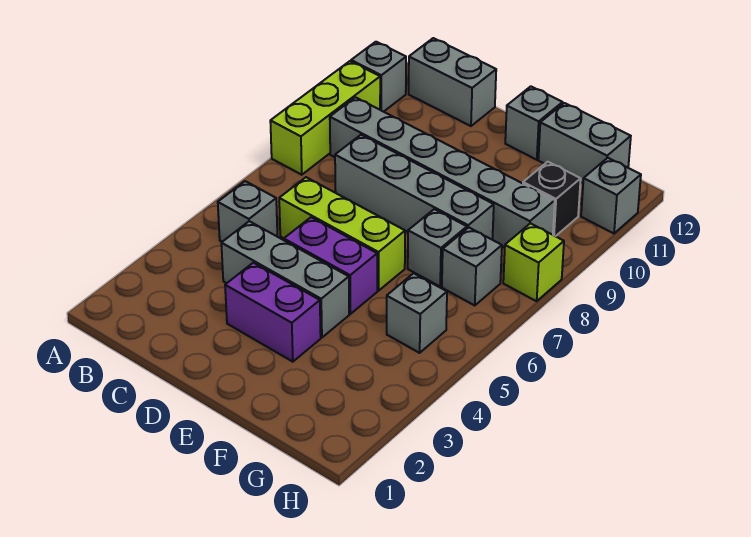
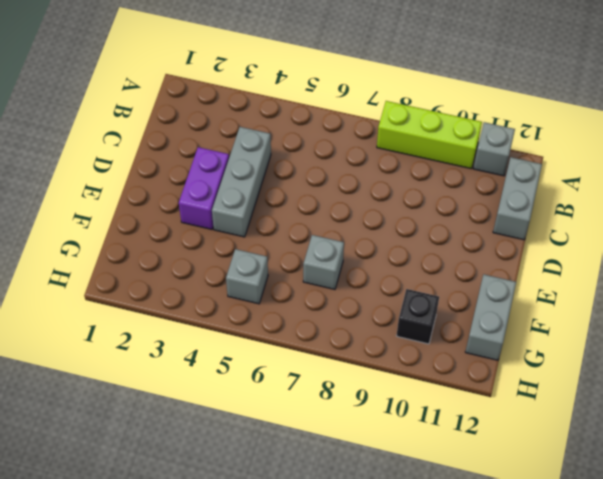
none -> grey 1x1 brick [218,181,277,242]
none -> grey 1x6 brick [330,97,555,247]
none -> lime 1x3 brick [279,177,405,291]

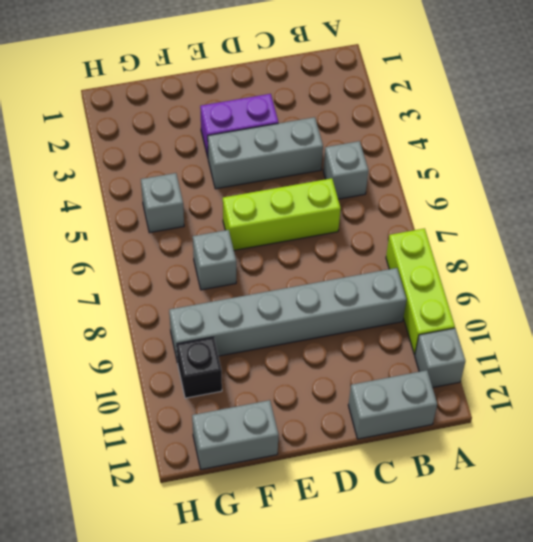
none -> grey 1x4 brick [335,135,494,240]
none -> purple 1x2 brick [284,217,377,314]
none -> grey 1x1 brick [505,86,563,160]

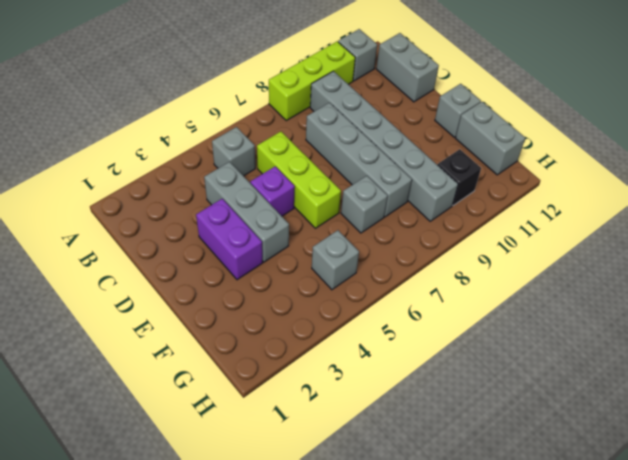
purple 1x1 brick [250,166,295,216] -> purple 1x2 brick [284,217,377,314]
none -> grey 1x1 brick [442,227,502,306]
none -> lime 1x1 brick [503,223,564,301]
none -> grey 1x1 brick [581,158,641,233]

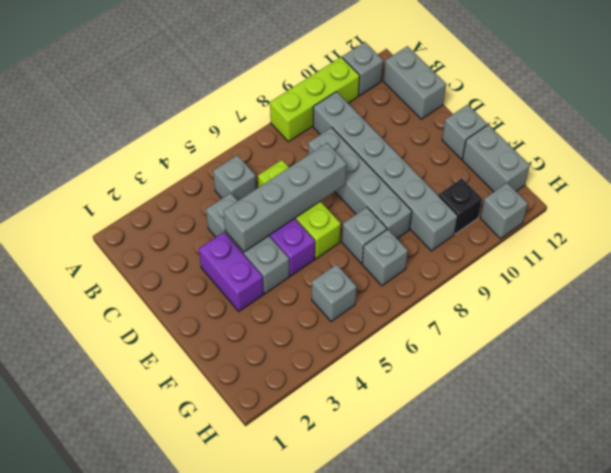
grey 1x4 brick [223,143,347,252] -> none
none -> lime 1x1 brick [503,223,564,301]

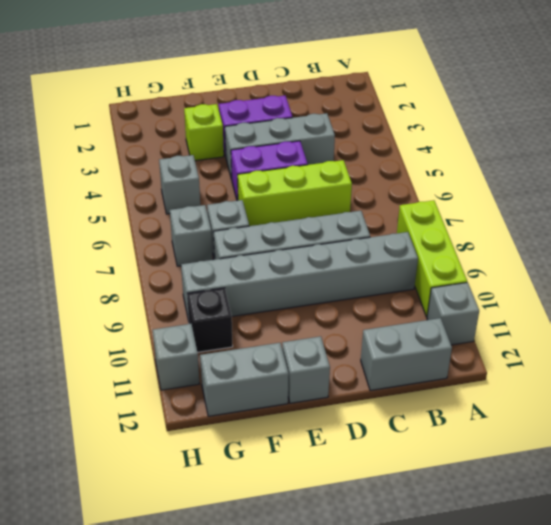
lime 1x1 brick [184,104,224,161] -> lime 1x1 brick moved to [503,223,564,301]
none -> grey 1x1 brick [218,181,277,242]

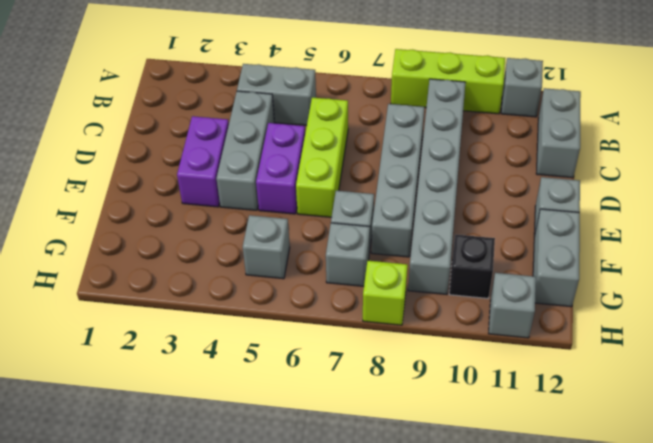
grey 1x2 brick [237,64,316,125] -> grey 1x1 brick [218,181,277,242]

